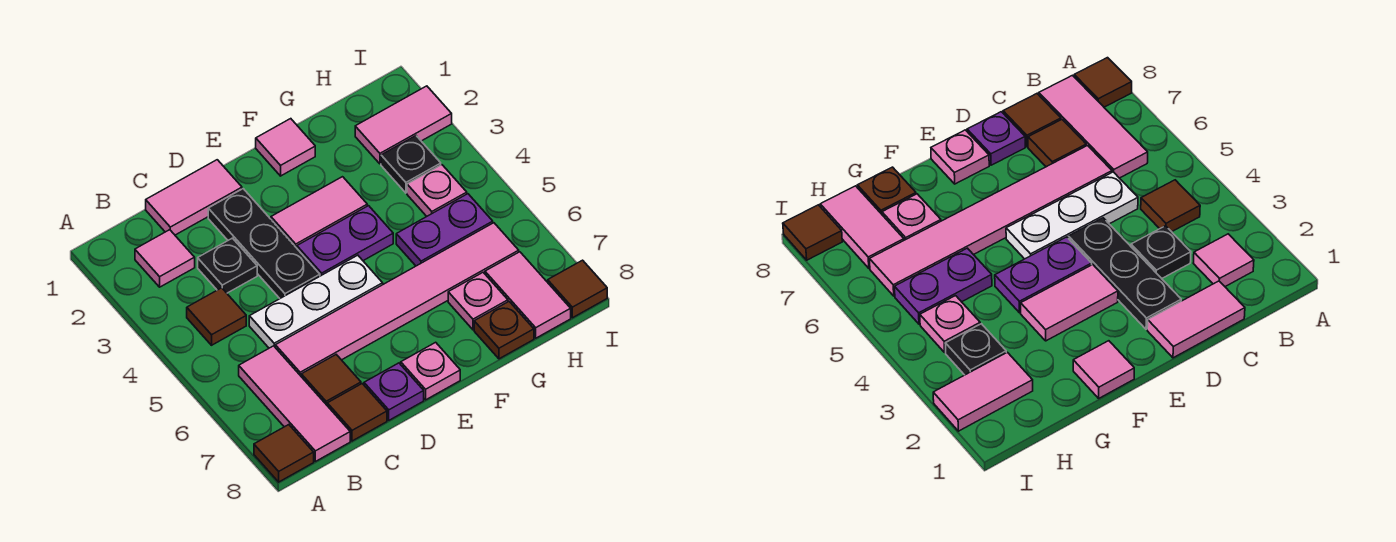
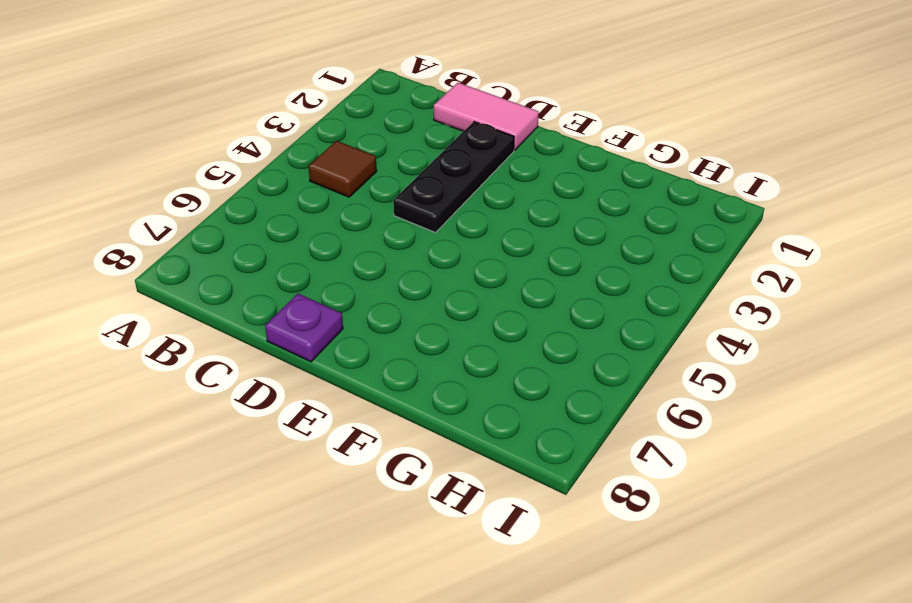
none -> brown 1x1 tile [254,425,314,482]
none -> pink 1x1 tile [135,230,195,287]
none -> pink 1x3 tile [239,346,350,461]

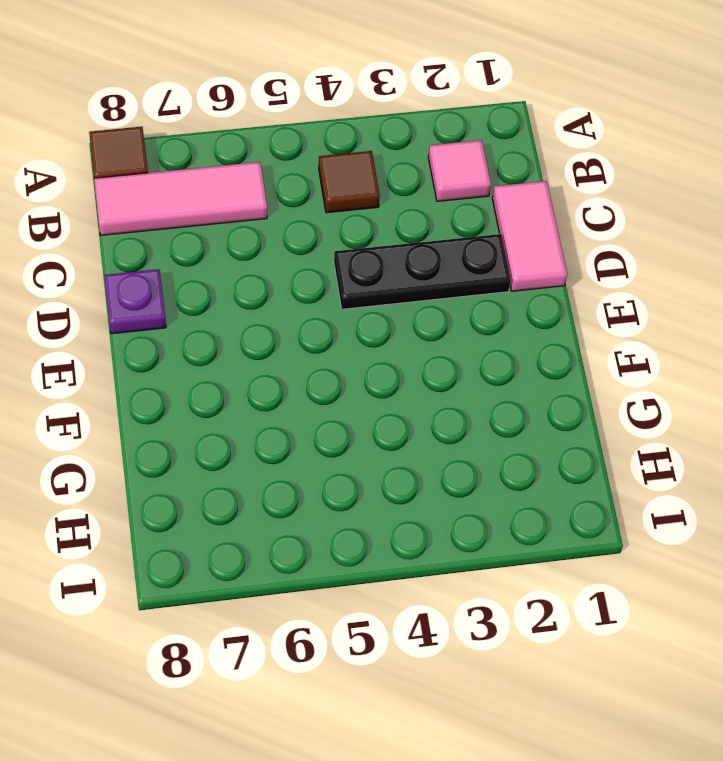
none -> black 1x1 plate [198,238,257,293]
none -> white 1x3 plate [249,255,383,348]
none -> pink 1x6 tile [275,223,519,376]

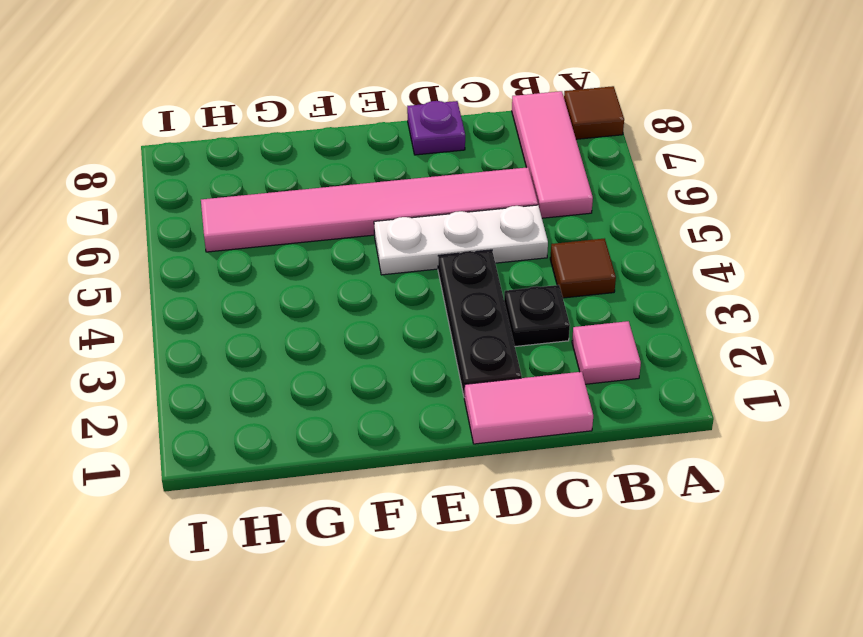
none -> brown 1x1 tile [301,355,361,405]
none -> brown 1x1 tile [327,384,387,441]
none -> pink 1x2 tile [271,177,367,248]

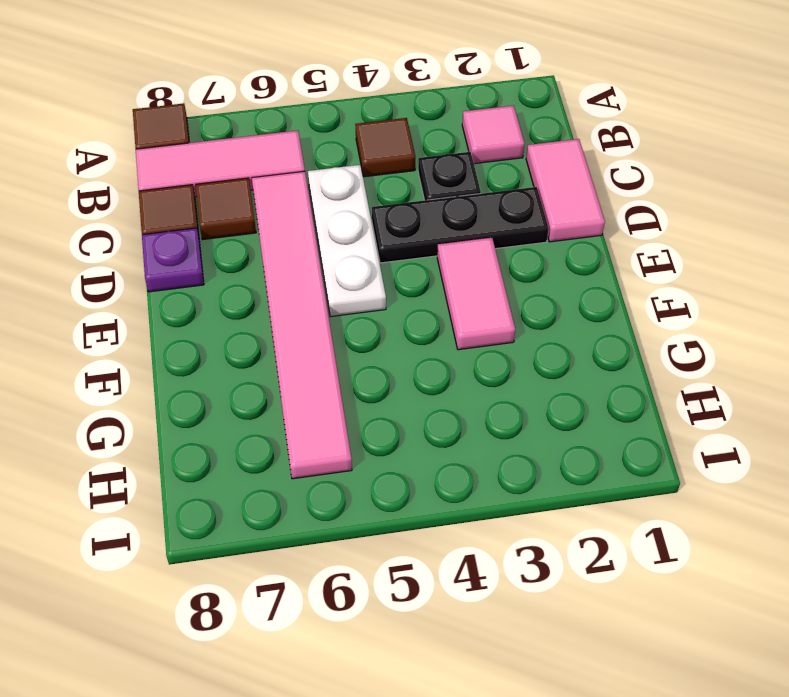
none -> purple 1x2 plate [297,206,393,276]
none -> pink 1x1 plate [401,342,460,400]
none -> pink 1x1 tile [256,119,315,176]

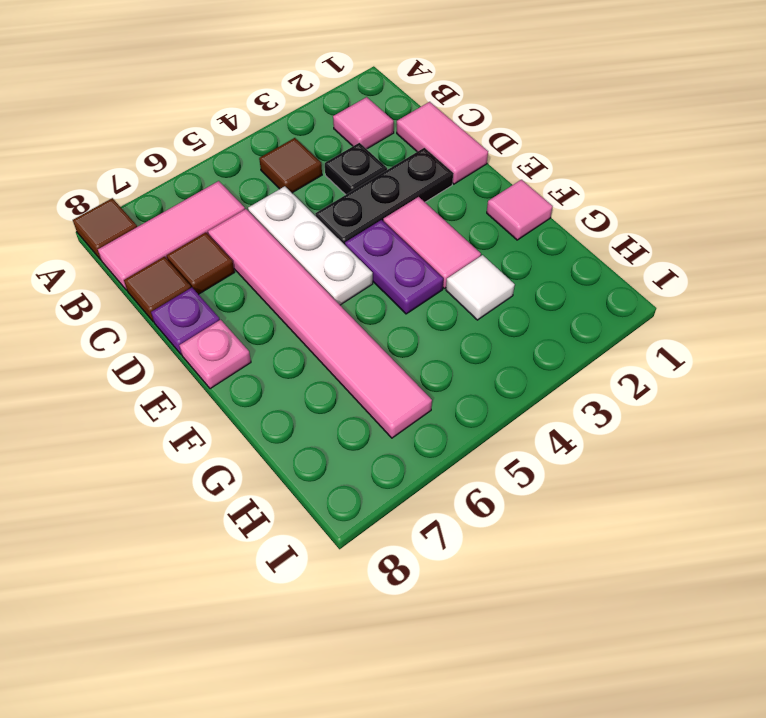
white 1x1 tile [446,255,515,320] -> none
none -> purple 1x2 plate [396,194,493,266]
none -> pink 1x1 plate [448,272,508,330]
none -> brown 1x1 plate [474,302,534,359]

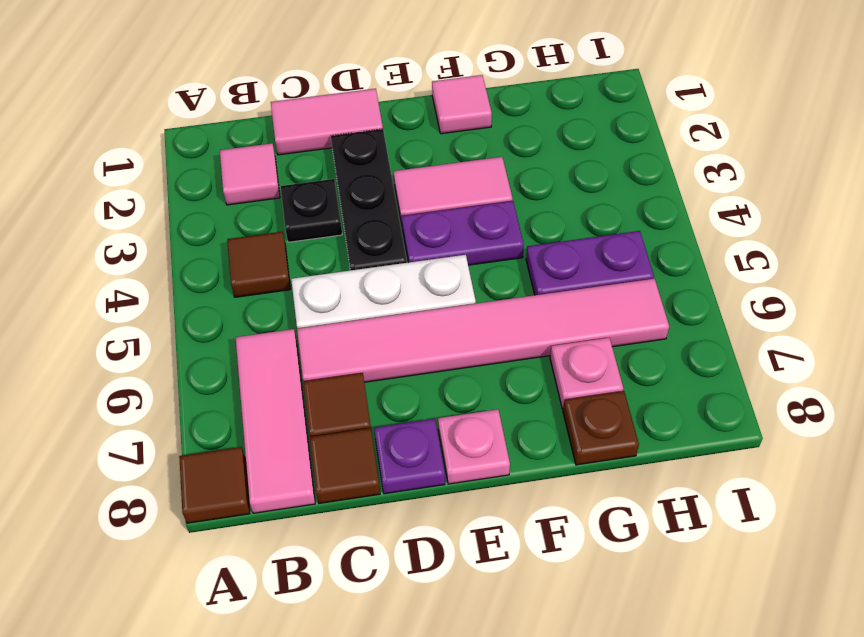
none -> pink 1x2 tile [355,86,452,164]
none -> black 1x1 plate [381,136,441,193]
none -> pink 1x1 plate [407,165,467,216]

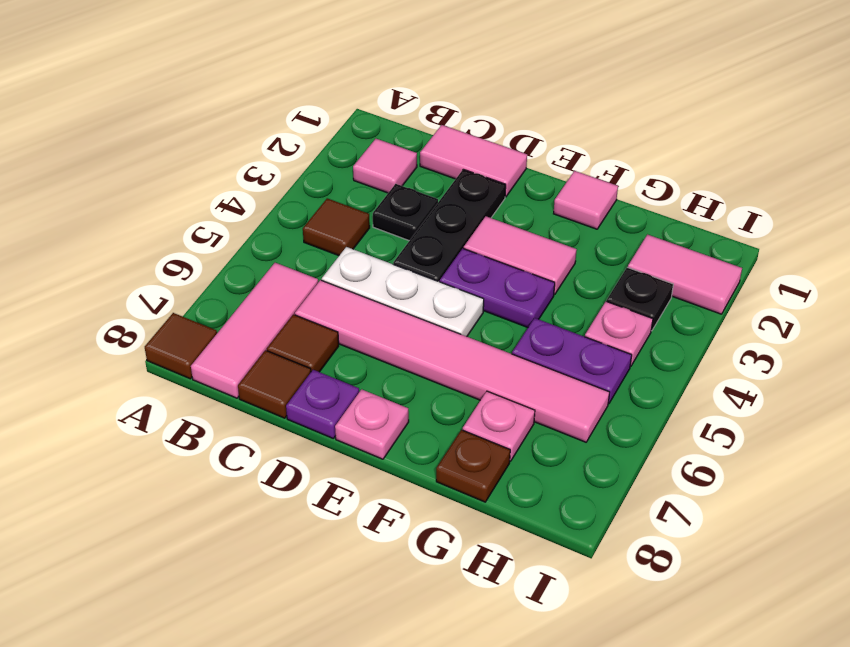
none -> pink 1x2 tile [485,252,571,338]
none -> brown 1x1 tile [548,260,607,318]

